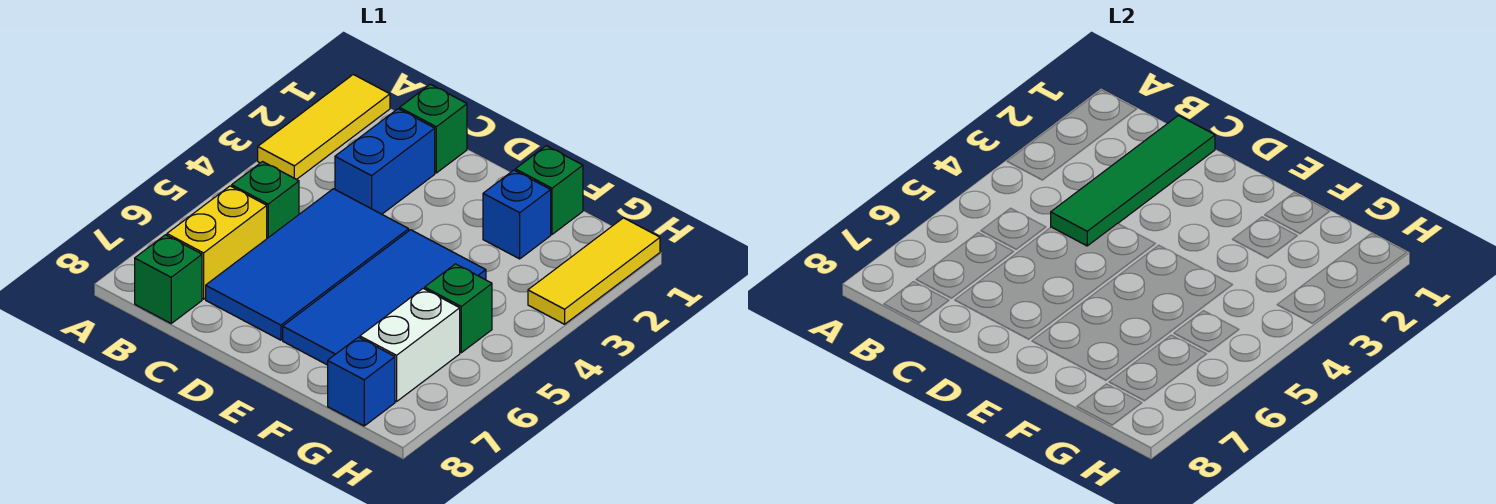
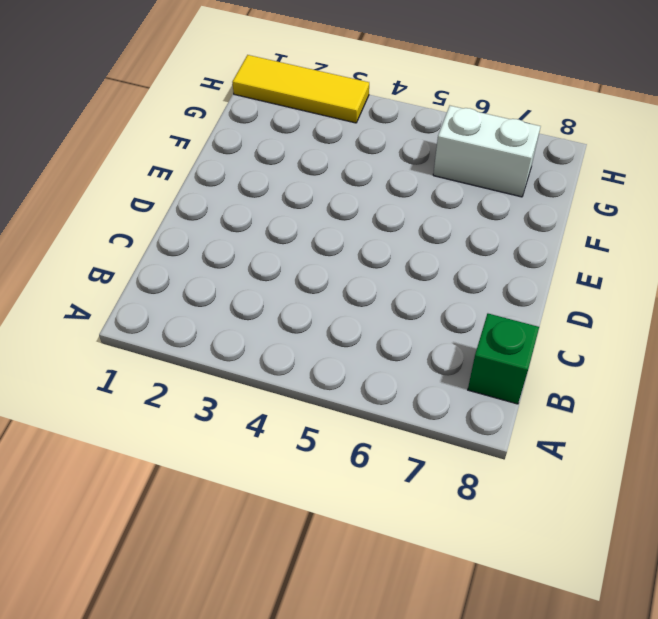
none -> yellow 1x3 tile [258,75,390,180]
none -> green 1x1 brick [232,162,299,238]
none -> yellow 1x2 brick [167,186,267,299]

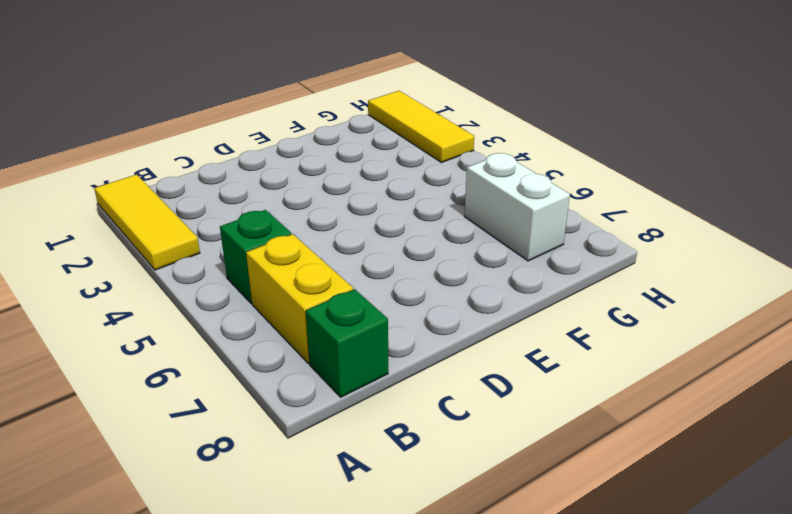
none -> green 1x1 brick [400,84,467,173]
none -> blue 1x2 brick [335,109,435,214]
none -> blue 2x4 tile [206,189,409,340]

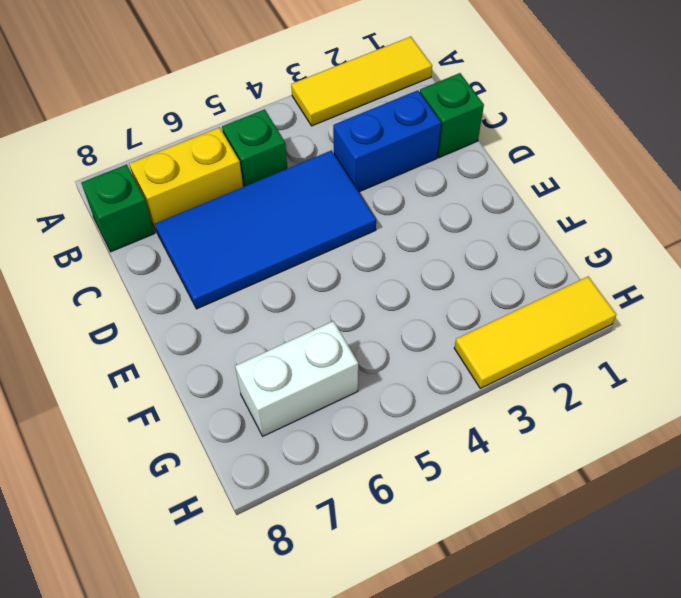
none -> blue 2x4 tile [283,230,486,365]
none -> green 1x1 brick [515,146,583,234]
none -> blue 1x1 brick [483,170,551,259]

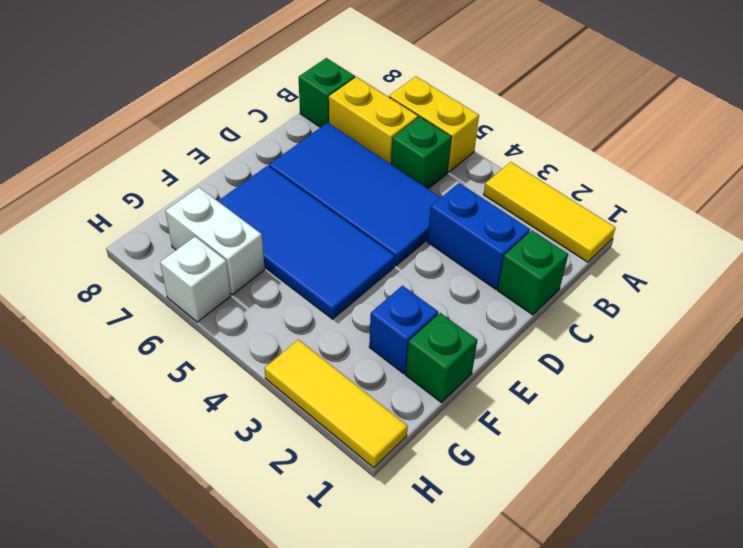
yellow 1x2 brick [389,76,479,172] -> none
white 1x1 brick [160,237,231,322] -> none
none -> green 1x1 brick [425,264,492,353]
none -> blue 1x1 brick [328,337,395,426]
none -> green 1x4 tile [1051,116,1215,246]

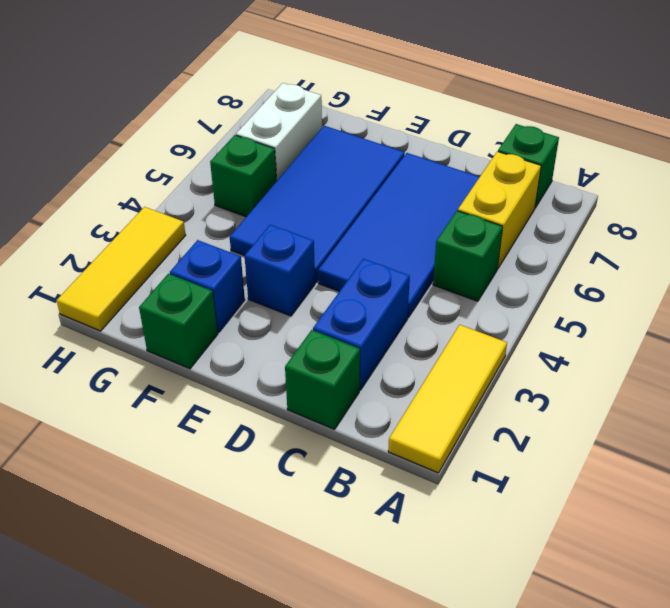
blue 1x1 brick [245,225,315,316] -> blue 1x1 brick moved to [328,337,395,426]
none -> green 1x4 tile [1051,116,1215,246]

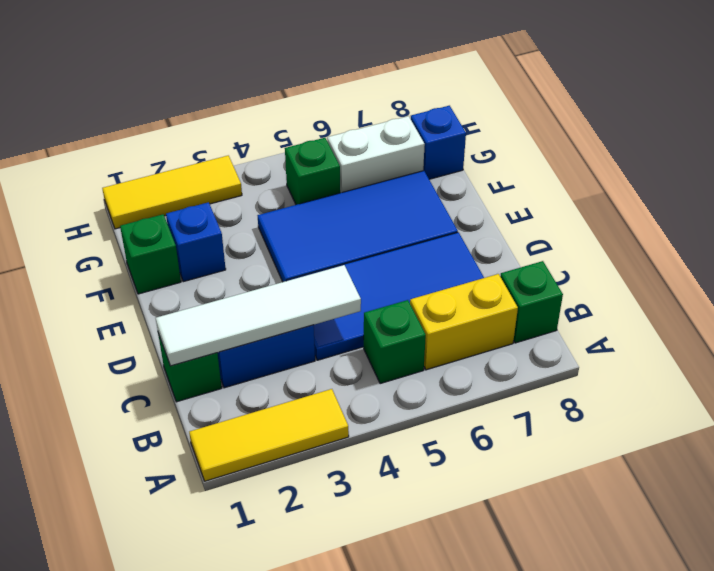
white 1x4 tile [156,265,361,366] -> green 1x4 tile [1051,116,1215,246]

